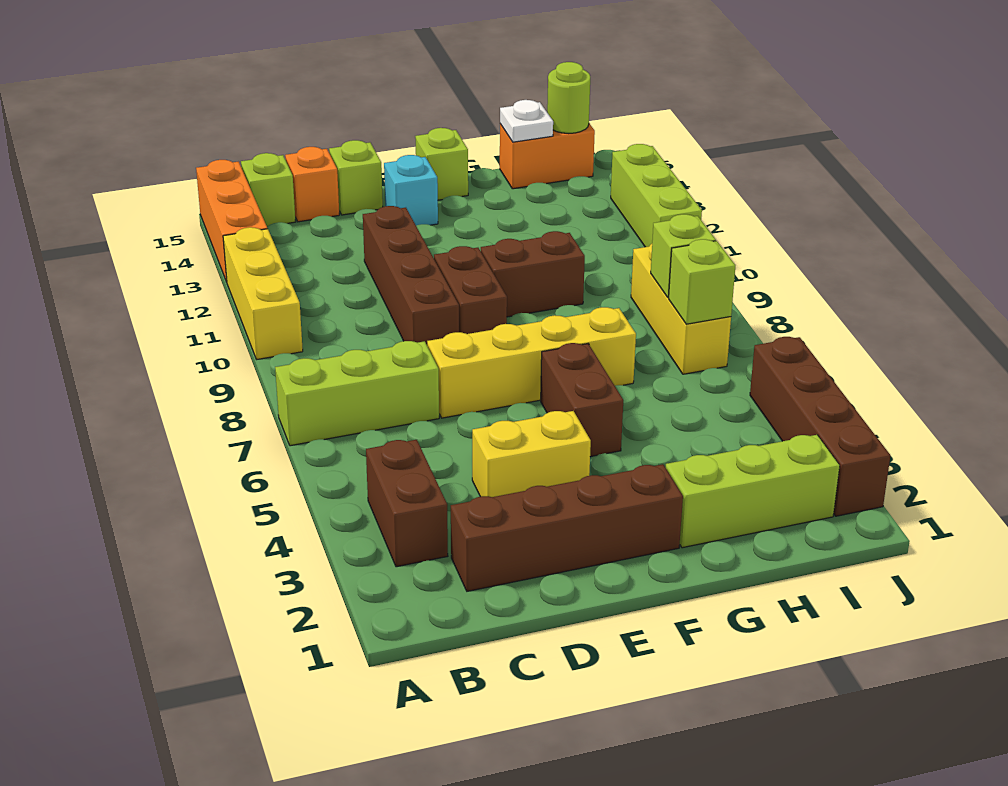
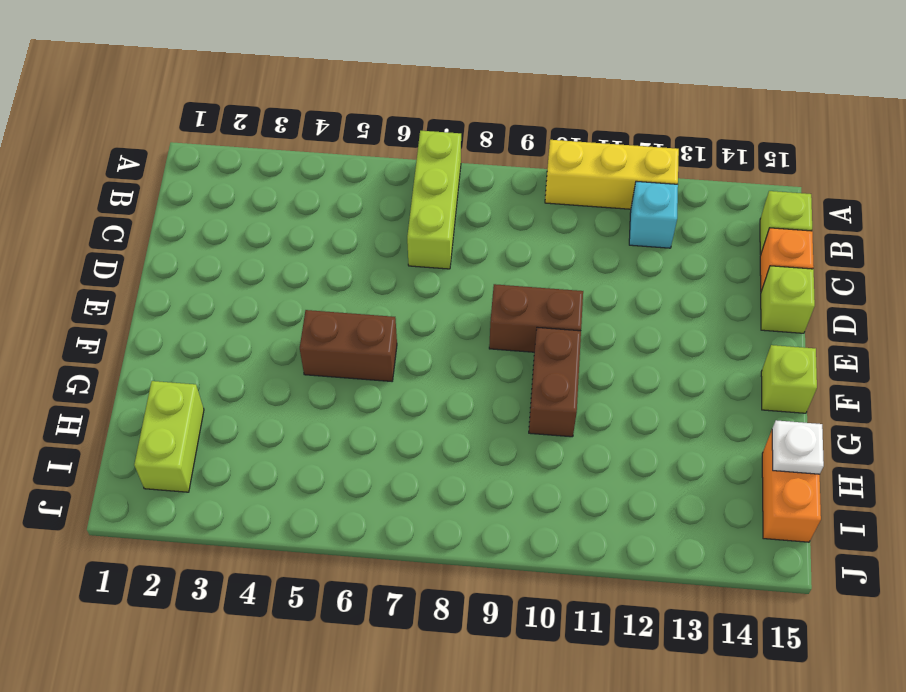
cyan 1x1 brick [629,181,678,248] -> cyan 1x1 brick moved to [384,155,438,225]
lime 1x2 brick [134,381,204,492] -> lime 1x3 brick [666,435,840,548]
none -> orange 1x3 brick [196,160,267,282]
none -> brown 1x2 brick [366,440,448,567]
none -> brown 1x4 brick [451,464,683,591]

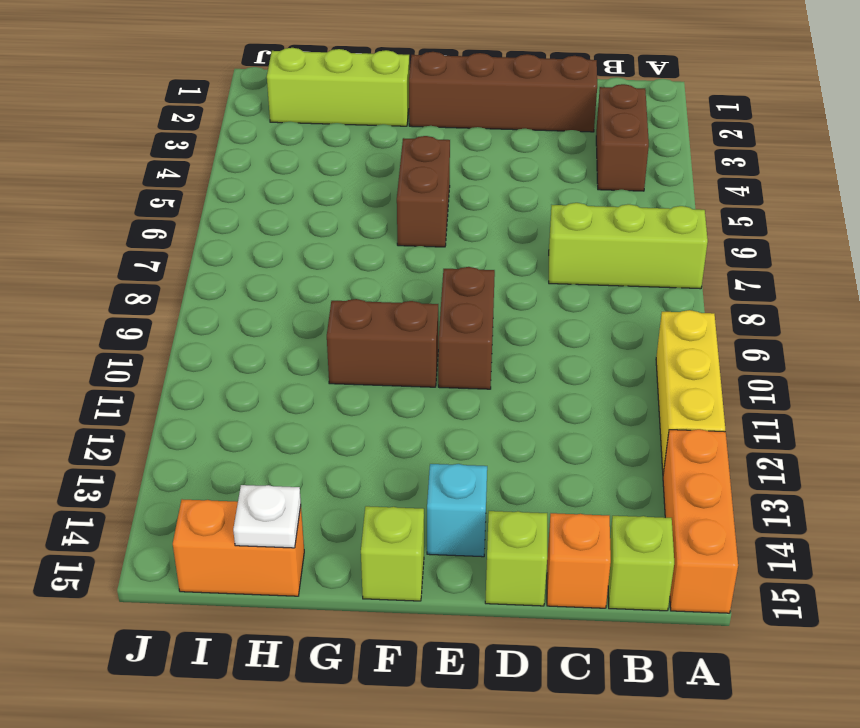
none -> yellow 1x2 brick [472,411,591,497]
none -> yellow 1x4 brick [427,307,636,418]
none -> brown 1x4 brick [363,206,459,345]

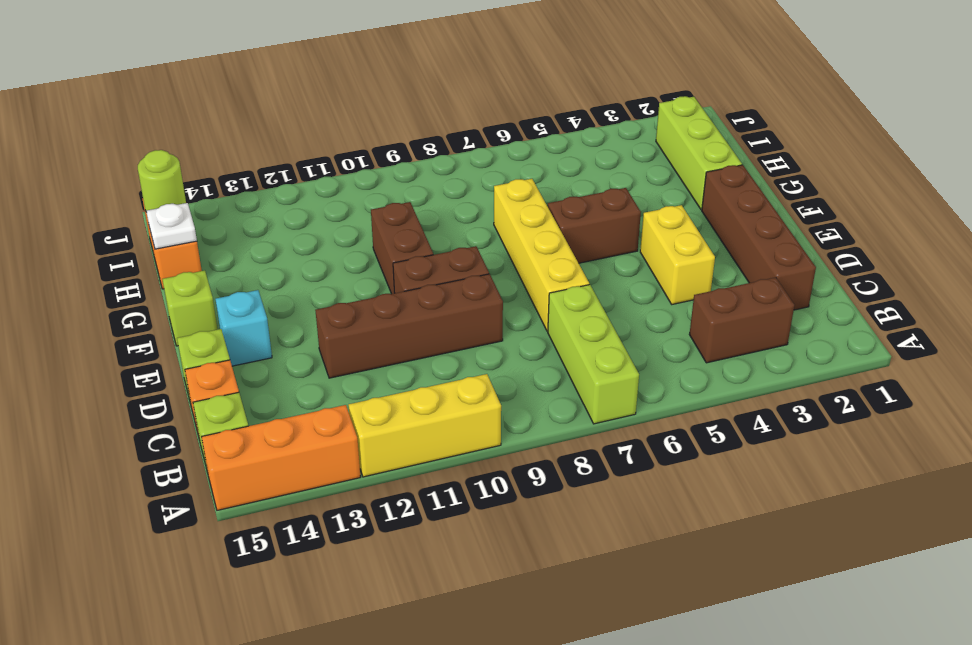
none -> yellow 1x3 brick [631,244,731,374]
none -> brown 1x4 brick [750,337,891,516]
none -> lime 1x3 brick [611,144,702,247]

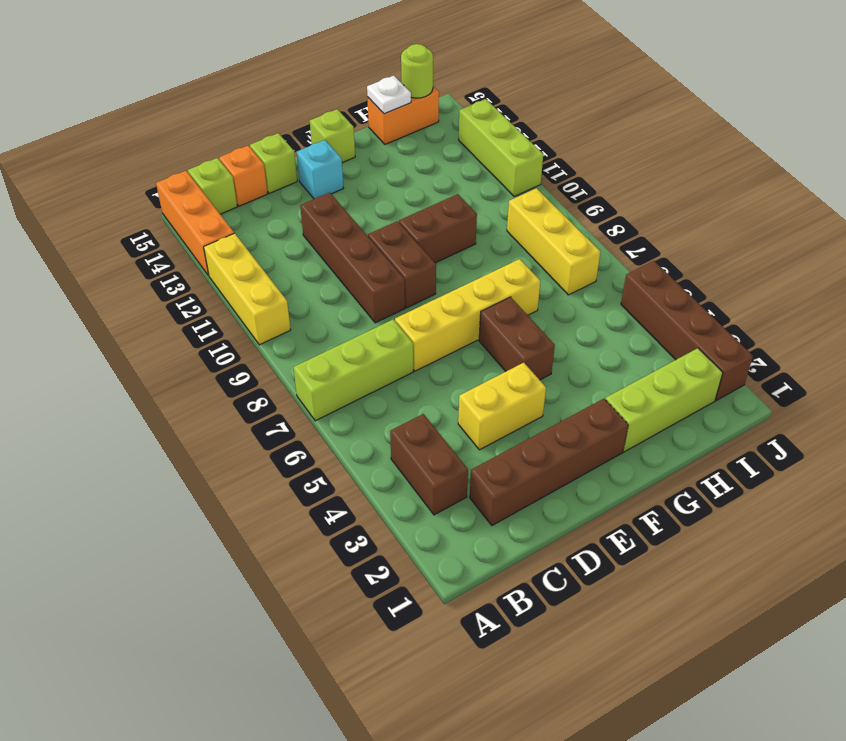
none -> lime 1x1 brick [669,239,735,324]
none -> lime 1x1 brick [651,214,716,298]

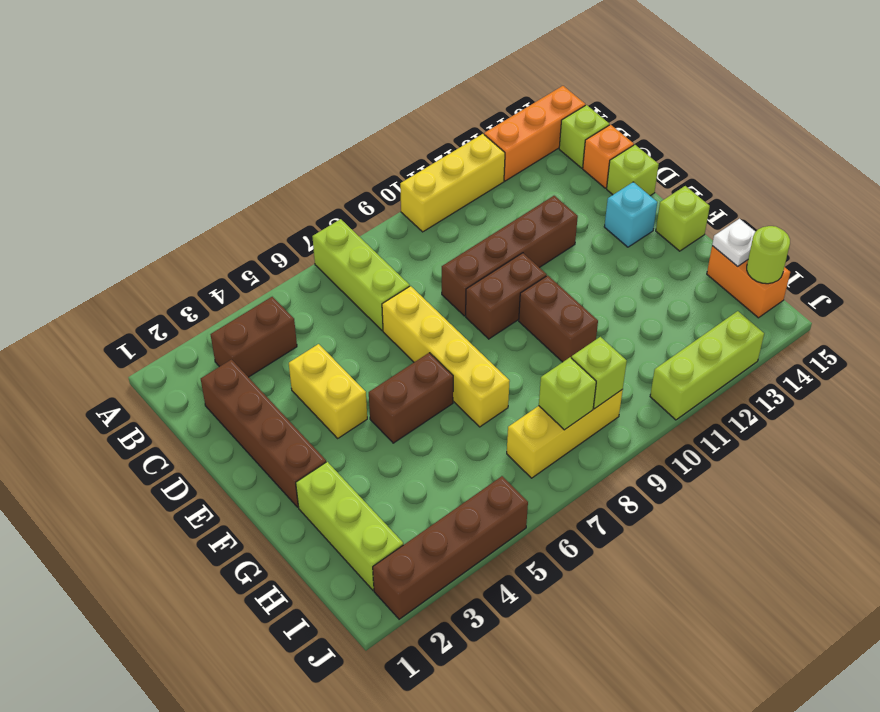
lime 1x1 brick [571,337,627,409] -> lime 1x1 brick moved to [669,239,735,324]

